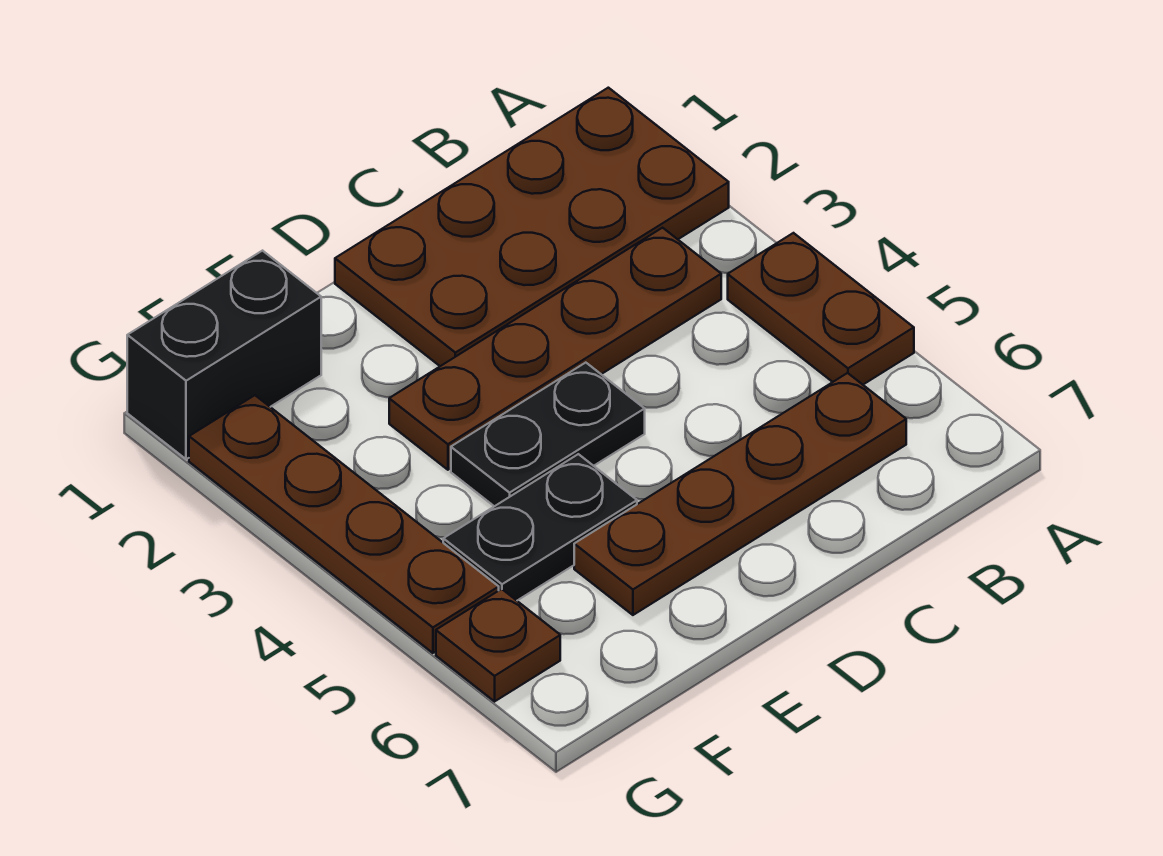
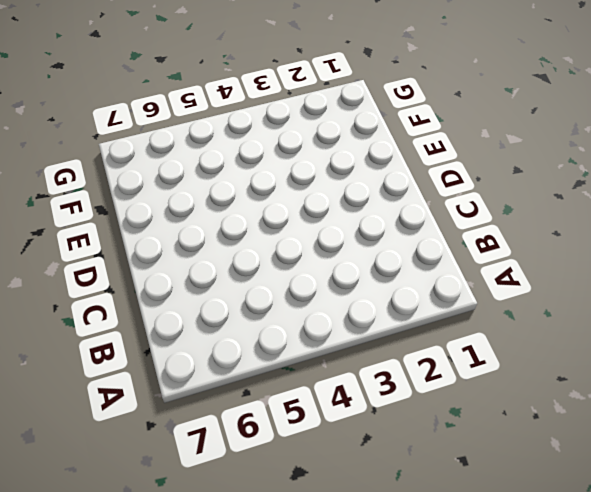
none -> brown 2x4 plate [335,88,729,366]
none -> brown 1x2 plate [728,233,914,385]

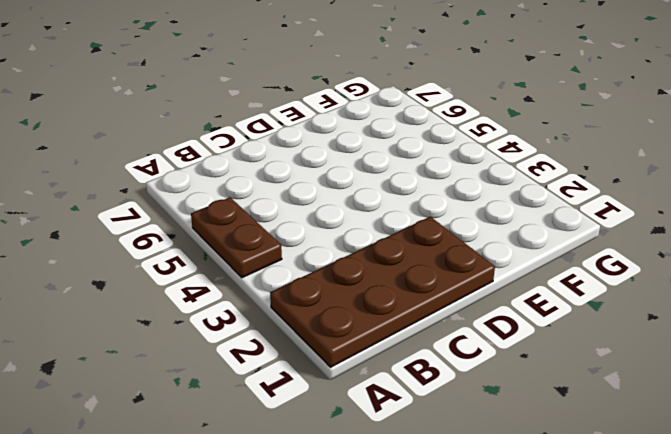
none -> brown 1x4 plate [389,228,721,470]
none -> brown 1x4 plate [574,373,906,615]

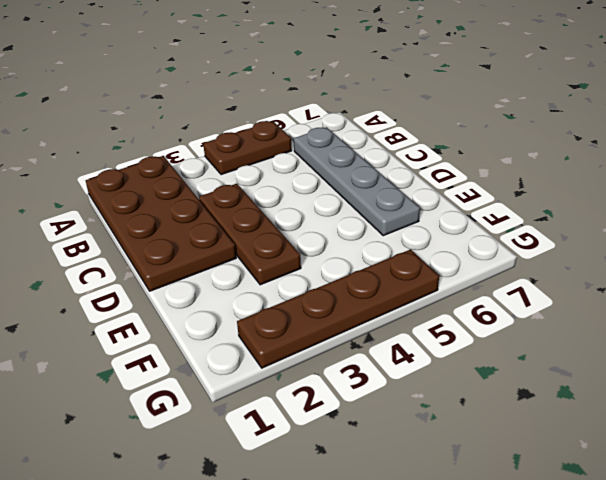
grey 1x4 plate [294,127,420,236] -> brown 1x4 plate [574,373,906,615]
brown 1x3 plate [199,184,301,285] -> brown 1x4 plate [389,228,721,470]
none -> black 1x2 plate [451,363,645,506]
none -> black 1x2 plate [443,454,637,600]

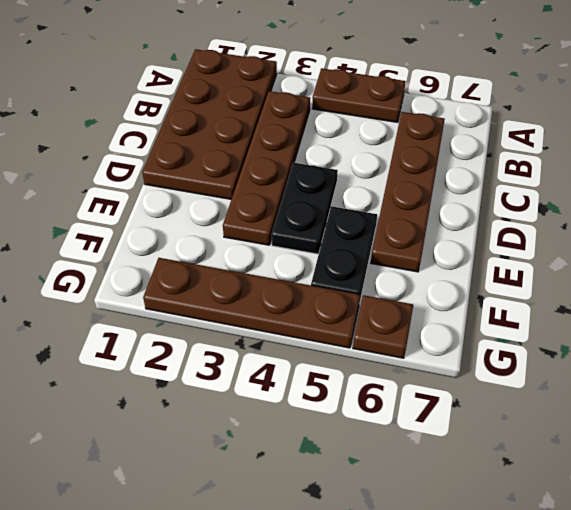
none -> black 1x2 brick [127,251,321,459]

